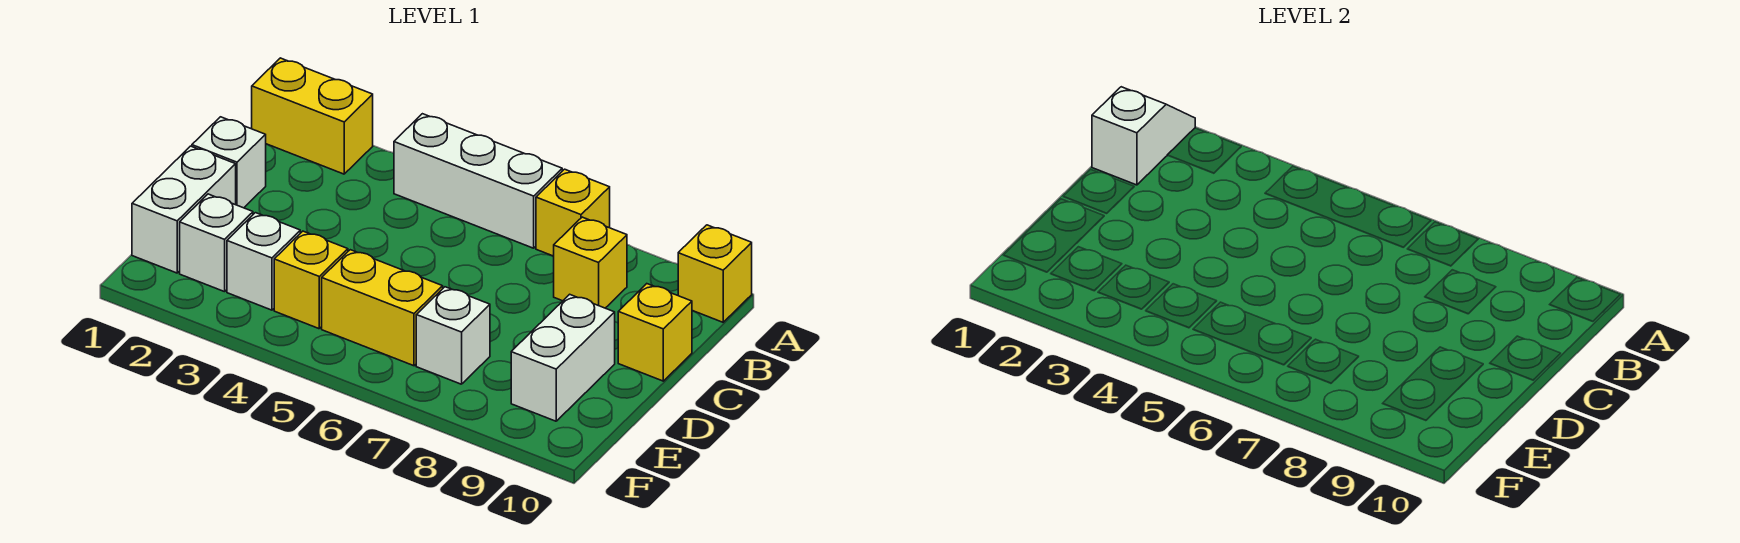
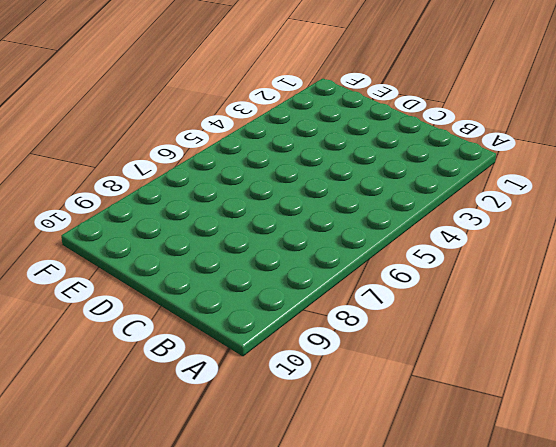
none -> yellow 1x2 brick [252,58,373,174]
none -> white 1x3 brick [394,114,562,248]
none -> yellow 1x1 brick [536,169,610,256]

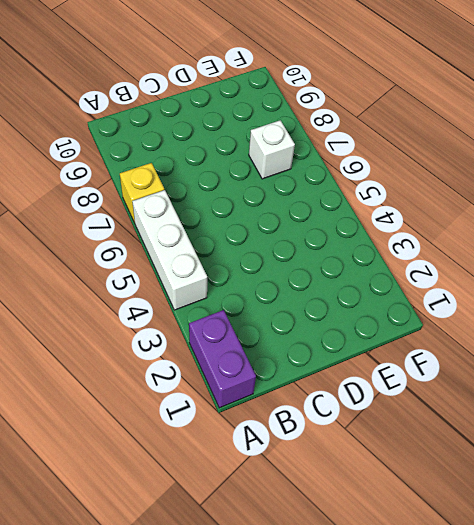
purple 1x2 brick [189,310,256,408] -> yellow 1x2 brick [252,58,373,174]
none -> yellow 1x1 brick [678,225,752,322]
none -> yellow 1x1 brick [554,217,627,308]
none -> white 1x1 brick [192,117,266,208]

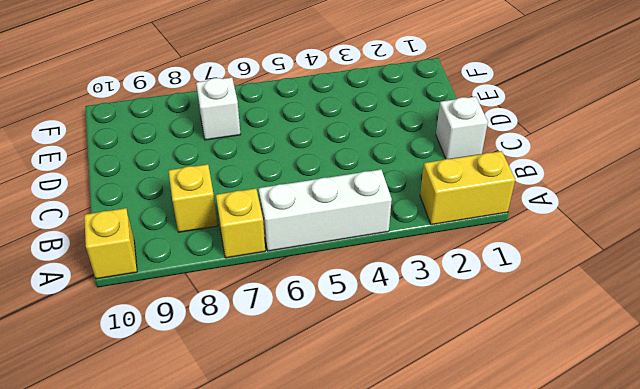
none -> yellow 1x1 brick [618,284,692,381]
none -> white 1x2 brick [132,146,236,273]
none -> white 1x2 brick [511,294,615,421]

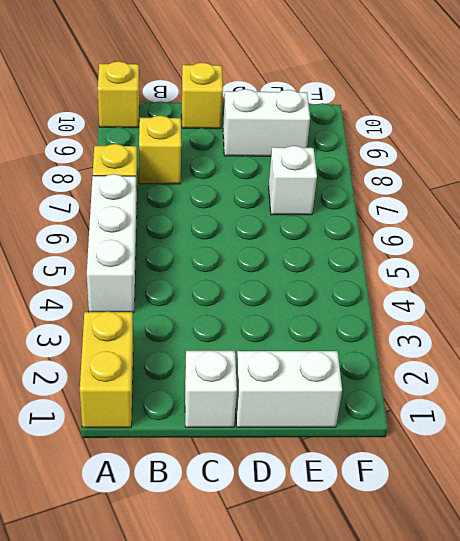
none -> white 1x1 brick [180,194,253,292]
none -> white 1x1 brick [227,213,300,310]
none -> yellow 1x1 brick [274,231,348,329]

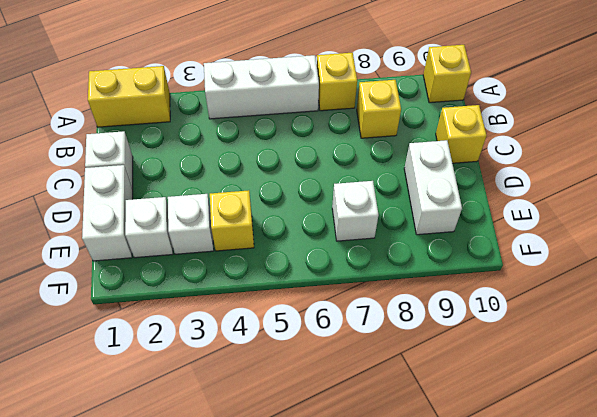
none -> yellow 1x2 brick [322,250,443,366]
none -> white 1x2 slope [1092,87,1195,185]

